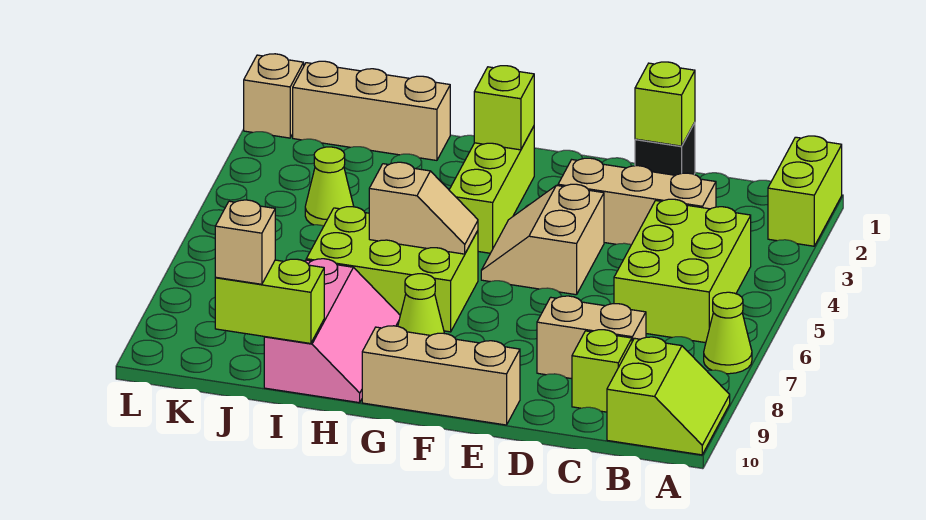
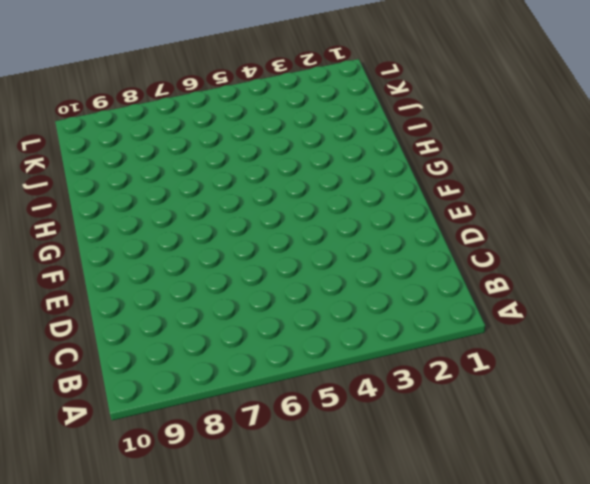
none -> lime 1x2 brick [768,136,842,246]
none -> lime 1x1 cone [704,292,752,374]
none -> lime 2x2 slope [607,337,730,455]

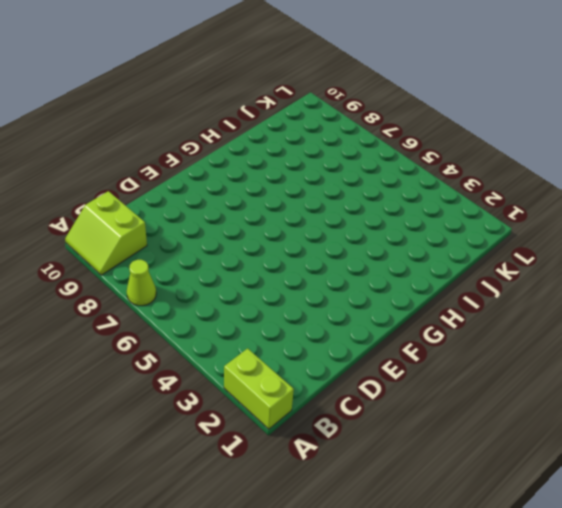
none -> lime 2x3 brick [614,199,751,343]
none -> tan 1x3 brick [558,158,716,245]
none -> tan 1x2 brick [537,296,646,379]

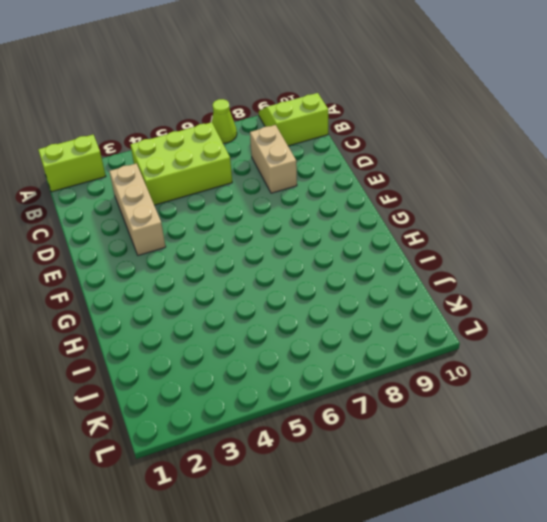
none -> lime 1x1 brick [572,330,632,412]
none -> black 1x1 brick [635,123,695,175]
none -> tan 2x2 slope [481,184,604,295]

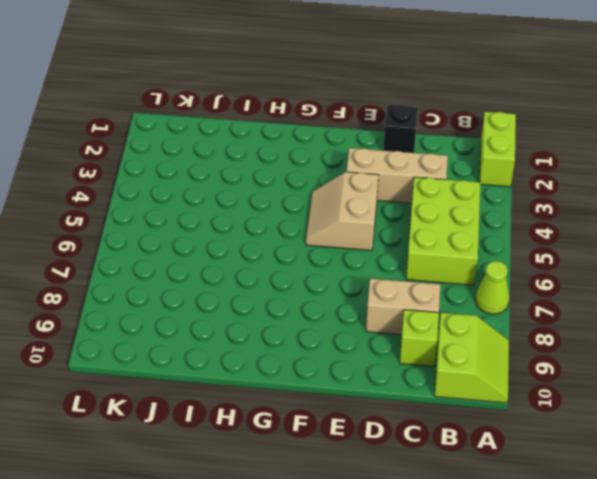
none -> tan 1x3 brick [362,326,520,425]
none -> lime 1x3 brick [449,127,534,253]
none -> lime 2x3 brick [306,207,478,332]

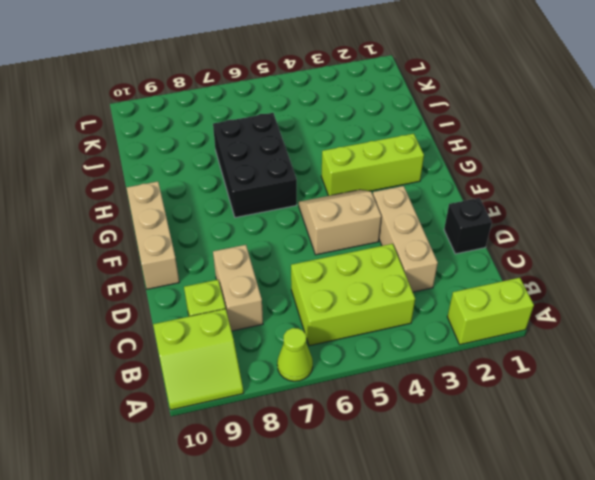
black 2x3 brick [213,113,297,218] -> lime 2x3 brick [306,207,478,332]
none -> lime 1x1 cone [398,274,444,336]
none -> pink 2x3 slope [264,259,400,403]
none -> tan 1x3 brick [293,61,450,160]

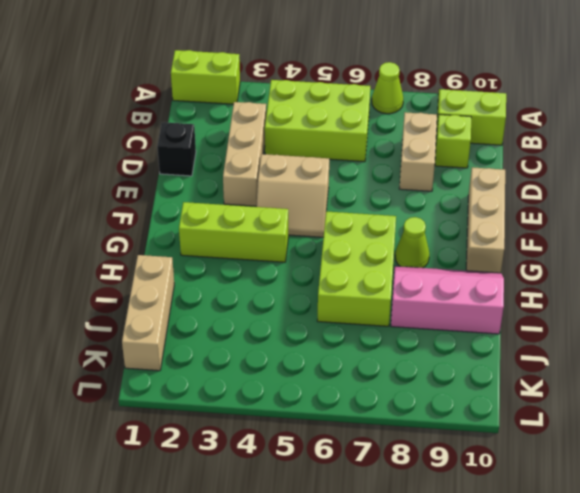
none -> lime 1x1 cone [305,147,354,226]
none -> tan 1x1 brick [244,54,304,138]
none -> lime 1x1 brick [635,62,695,146]

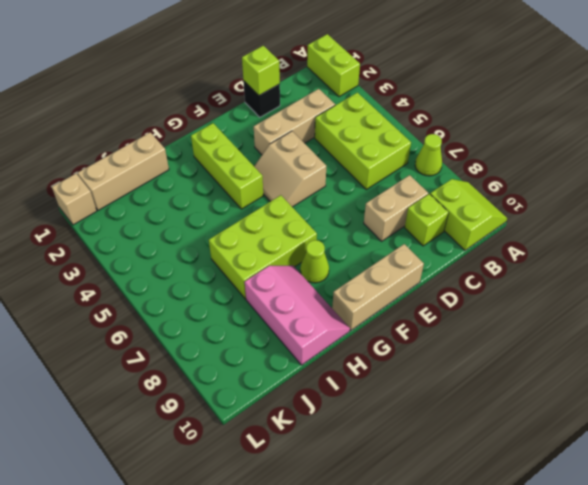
none -> lime 1x1 cone [305,147,354,226]
none -> lime 1x1 brick [474,66,534,150]
none -> tan 1x2 slope [369,162,478,254]

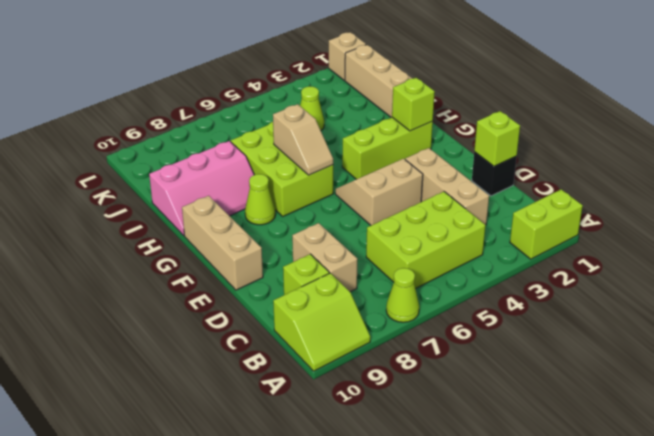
none -> lime 1x2 brick [215,259,324,343]
none -> tan 1x1 brick [215,200,275,284]

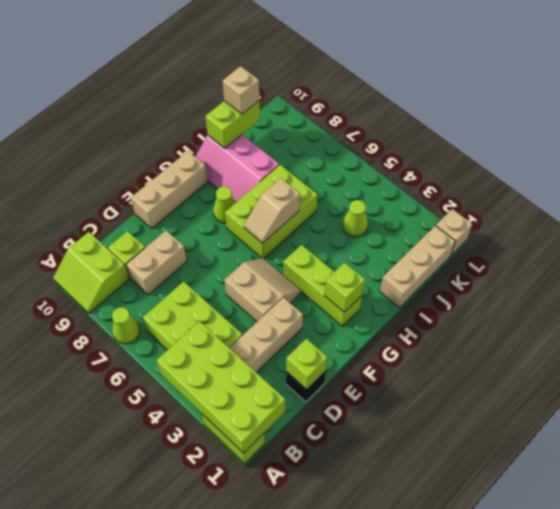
lime 2x4 brick [157,321,285,453] -> none

